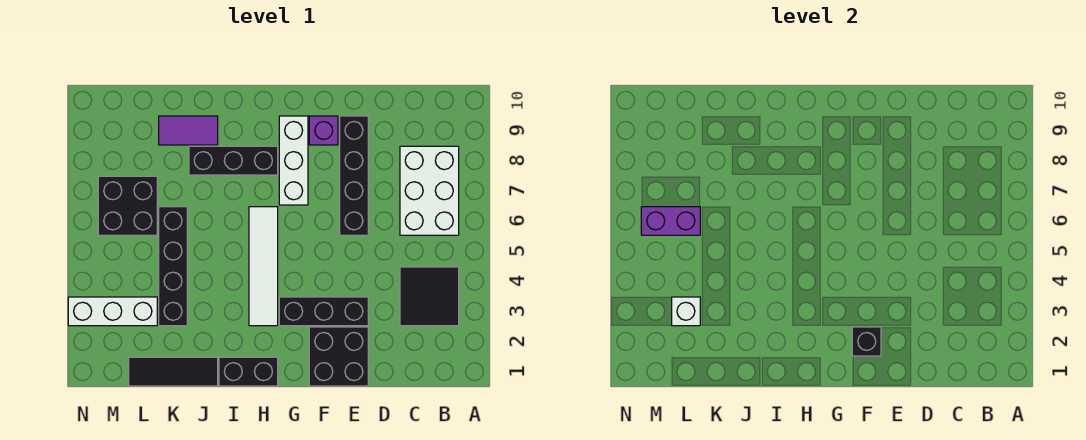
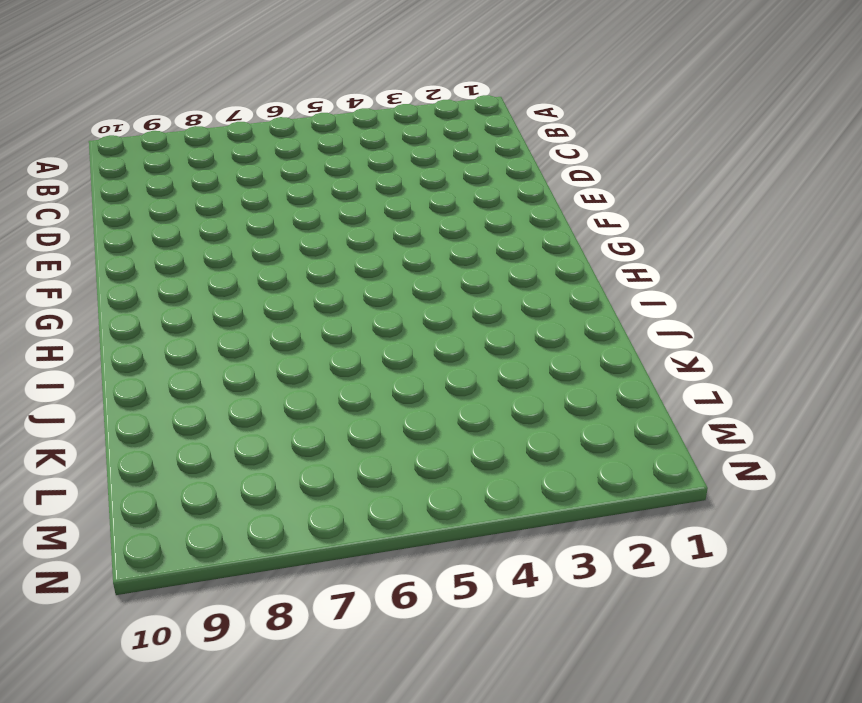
none -> black 2x2 tile [400,267,459,326]
none -> white 2x3 brick [400,146,459,235]
none -> black 2x2 brick [309,327,368,386]

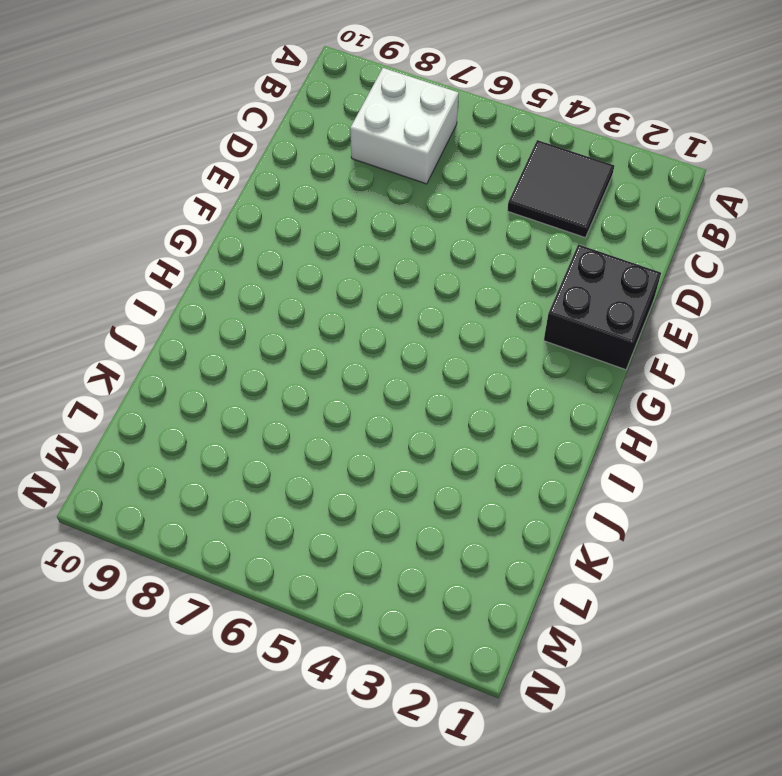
white 2x2 brick [350,68,459,184] -> white 2x3 brick [400,146,459,235]
none -> black 1x3 brick [279,297,368,326]
none -> black 1x4 brick [340,116,368,235]
none -> purple 1x1 brick [309,116,338,145]

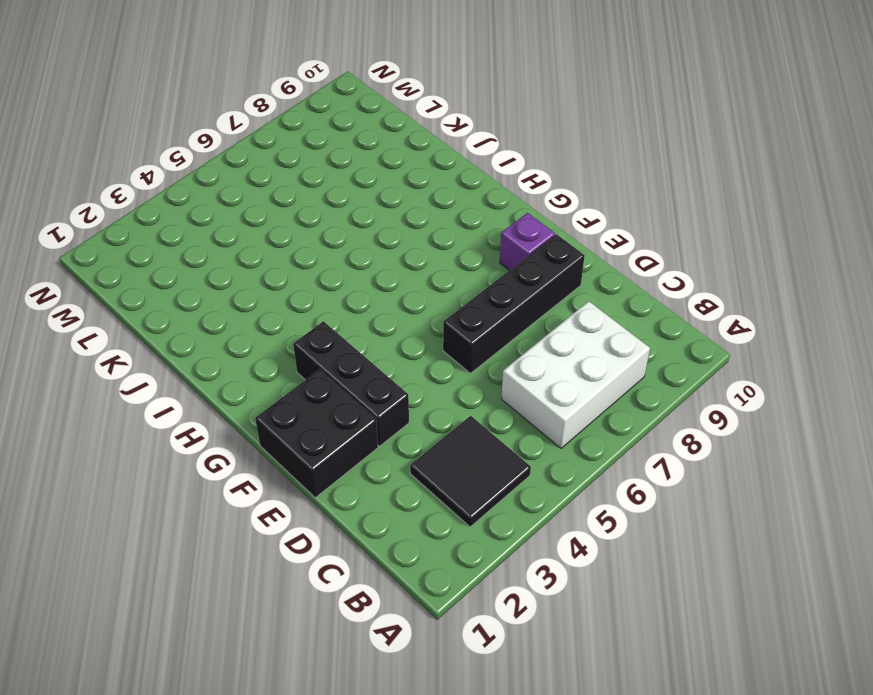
none -> white 1x3 brick [279,116,308,205]
none -> black 1x2 brick [219,357,278,386]
none -> white 1x4 tile [249,207,278,326]

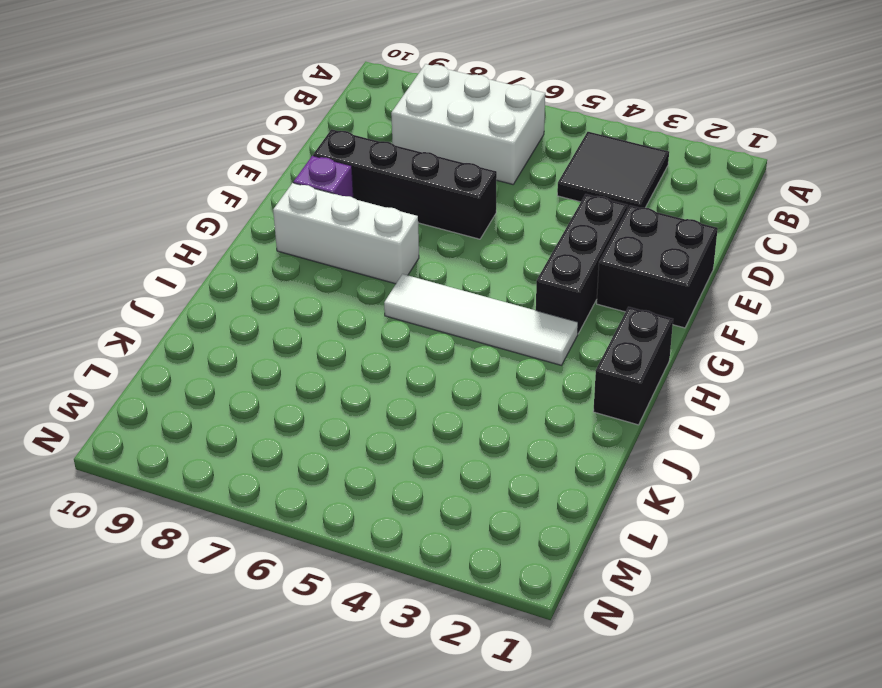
none -> black 1x3 brick [189,146,278,175]
none -> black 1x3 tile [129,357,218,386]
none -> purple 1x2 tile [159,116,218,145]

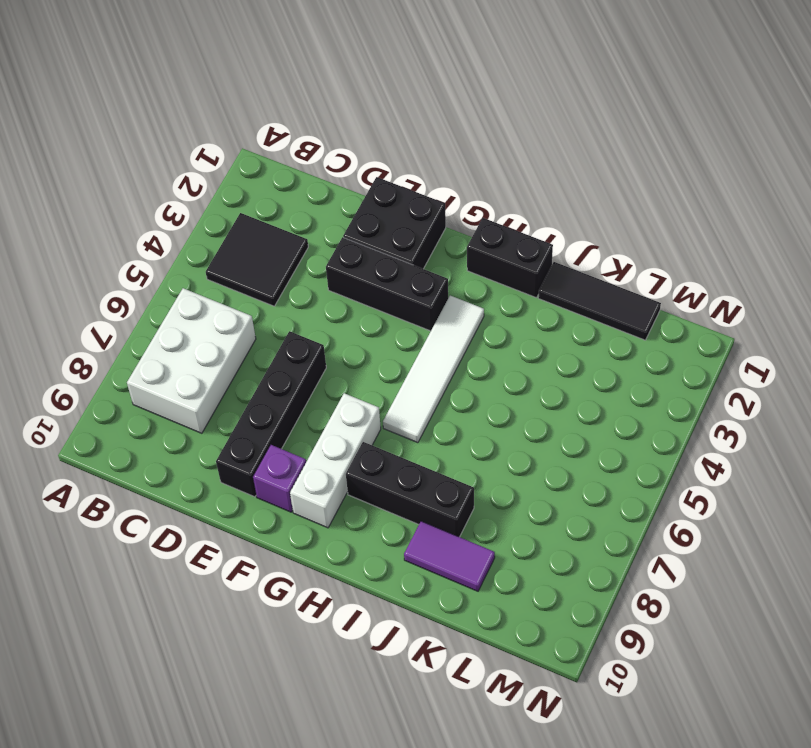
none -> black 1x4 brick [159,207,187,326]
none -> white 1x3 brick [68,297,157,326]
none -> black 2x2 brick [98,176,157,235]

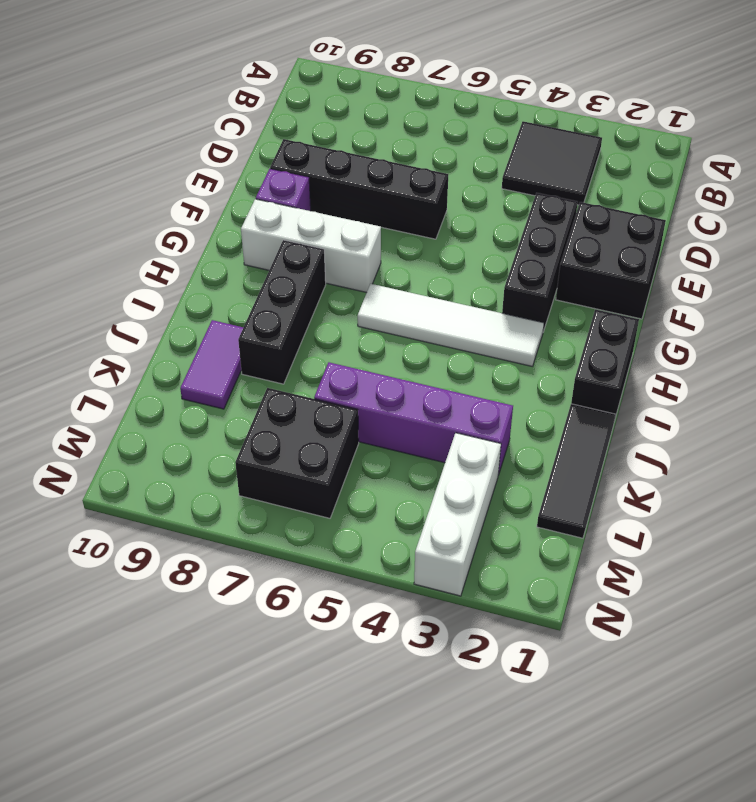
purple 1x4 brick [314,362,513,475] -> black 1x4 brick [159,207,187,326]
none -> white 2x3 brick [400,146,459,235]
none -> black 1x1 brick [852,327,881,356]
none -> white 1x1 brick [672,297,700,326]

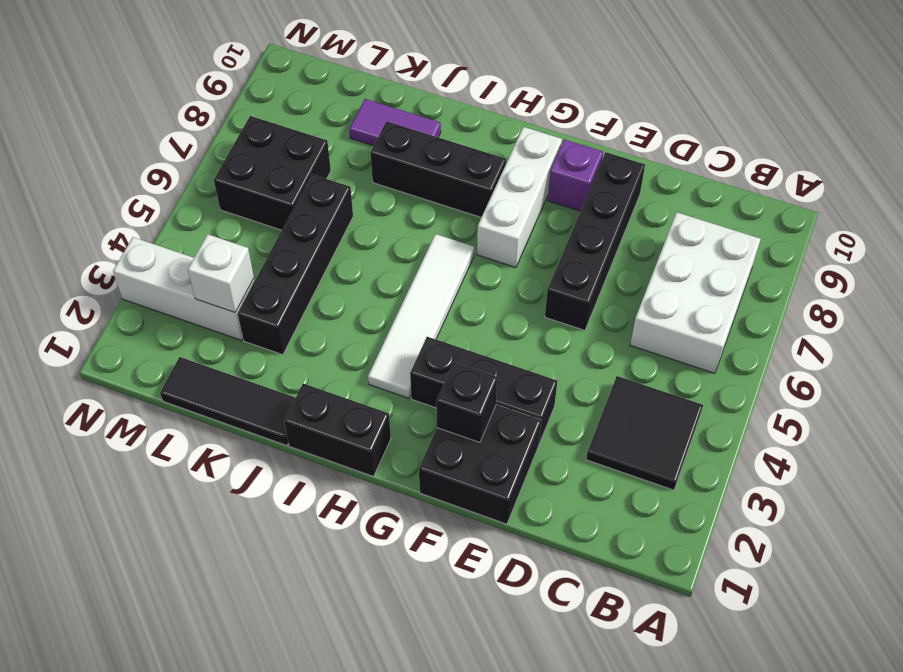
none -> purple 1x2 brick [641,207,700,235]

